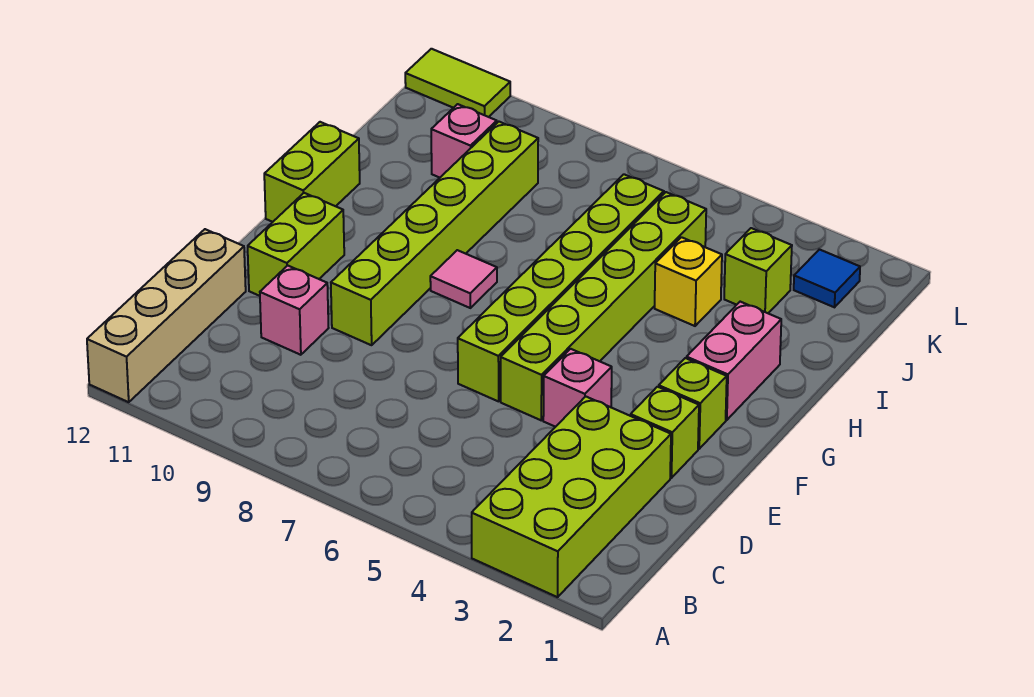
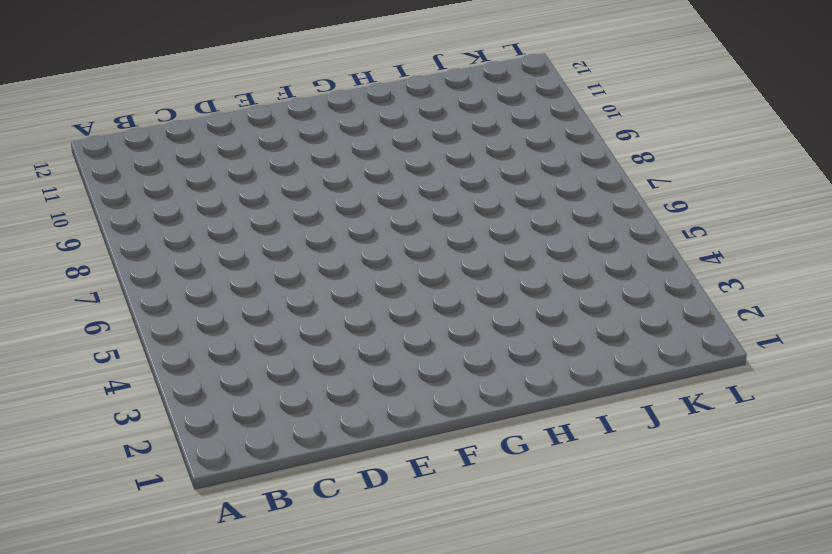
none -> lime 2x4 brick [472,396,671,597]
none -> tan 1x4 brick [87,229,246,402]
none -> pink 1x1 brick [260,266,328,355]

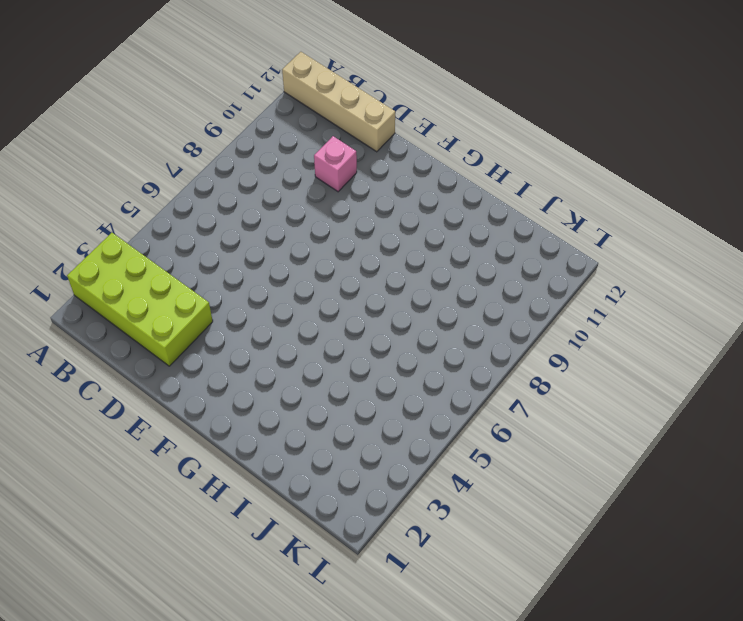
none -> lime 1x1 brick [631,387,699,478]
none -> pink 1x1 brick [543,349,612,427]
none -> lime 1x6 brick [501,192,706,420]

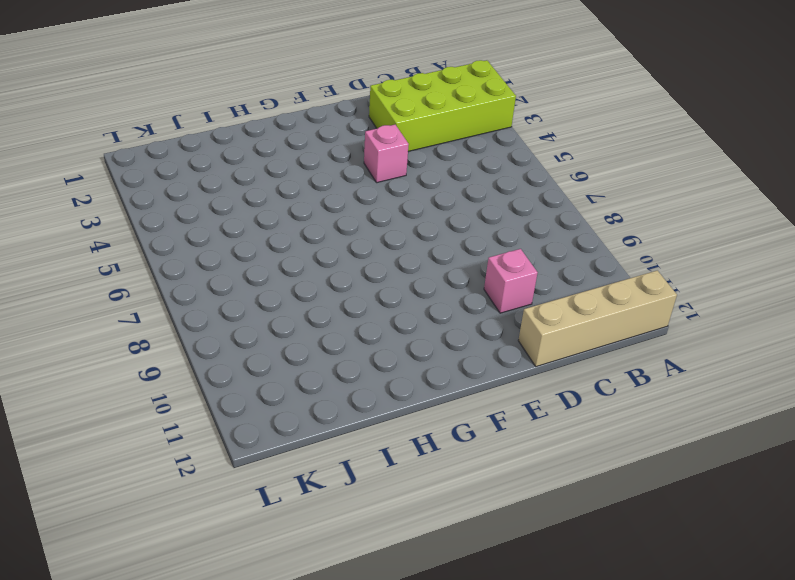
none -> lime 1x1 brick [631,387,699,478]
none -> lime 1x6 brick [501,192,706,420]
none -> lime 1x6 brick [458,174,664,401]

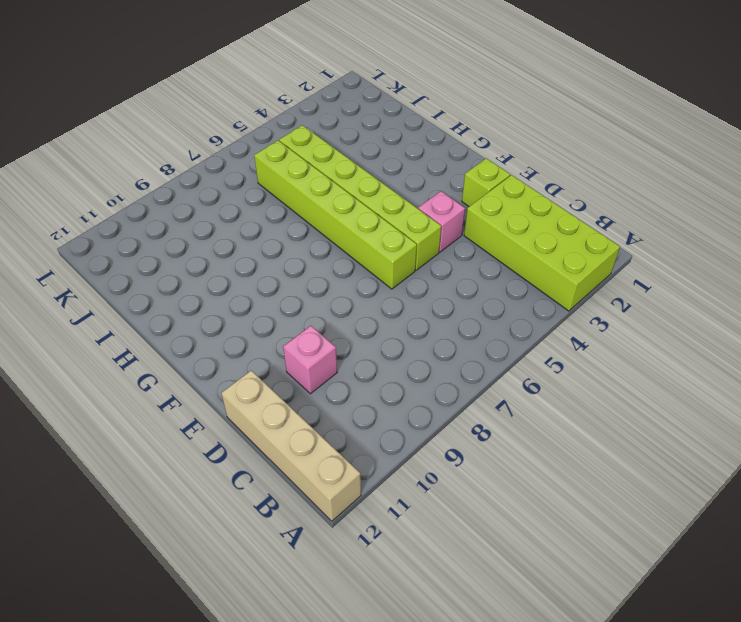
none -> lime 1x6 brick [331,122,538,345]
none -> lime 1x2 brick [248,193,344,296]
none -> lime 1x1 brick [659,358,727,449]

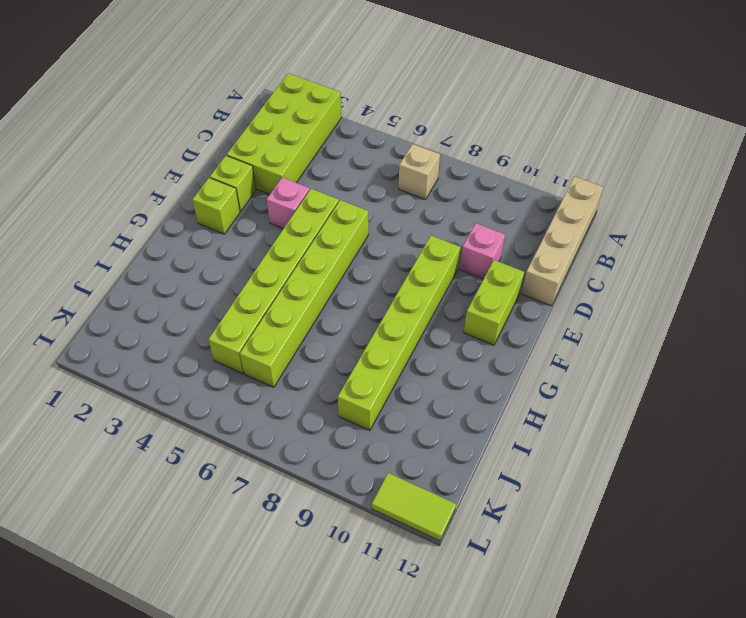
tan 1x1 brick [399,144,440,199] -> none
none -> pink 1x2 brick [686,302,781,420]
none -> pink 1x1 tile [430,250,497,308]
none -> lime 1x2 brick [264,122,360,222]

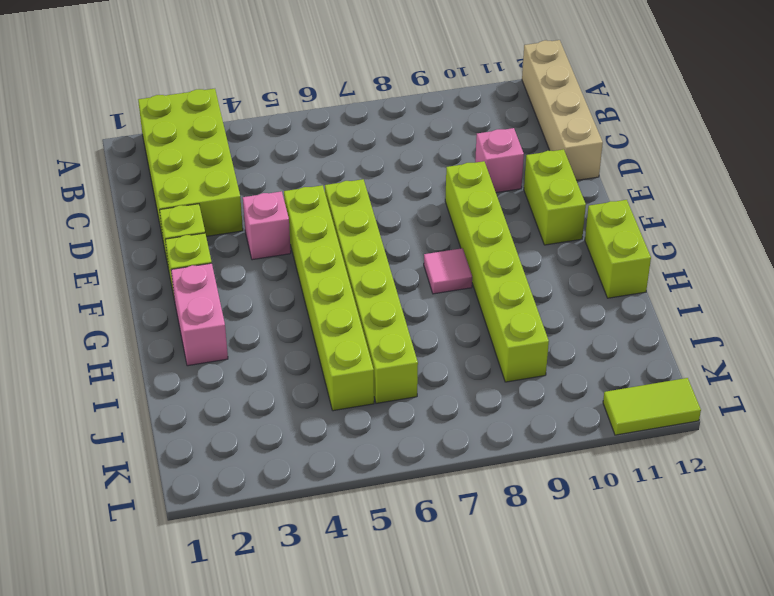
none -> yellow 1x1 brick [655,237,722,326]
none -> lime 1x1 brick [724,228,792,313]
none -> pink 1x1 brick [431,104,497,178]

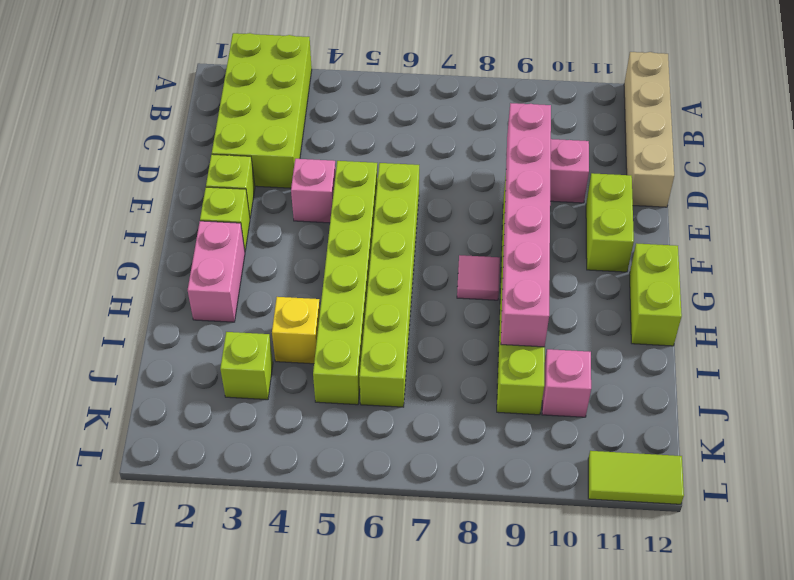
pink 1x6 brick [501,103,551,347] -> none
none -> blue 1x1 tile [794,249,860,307]

